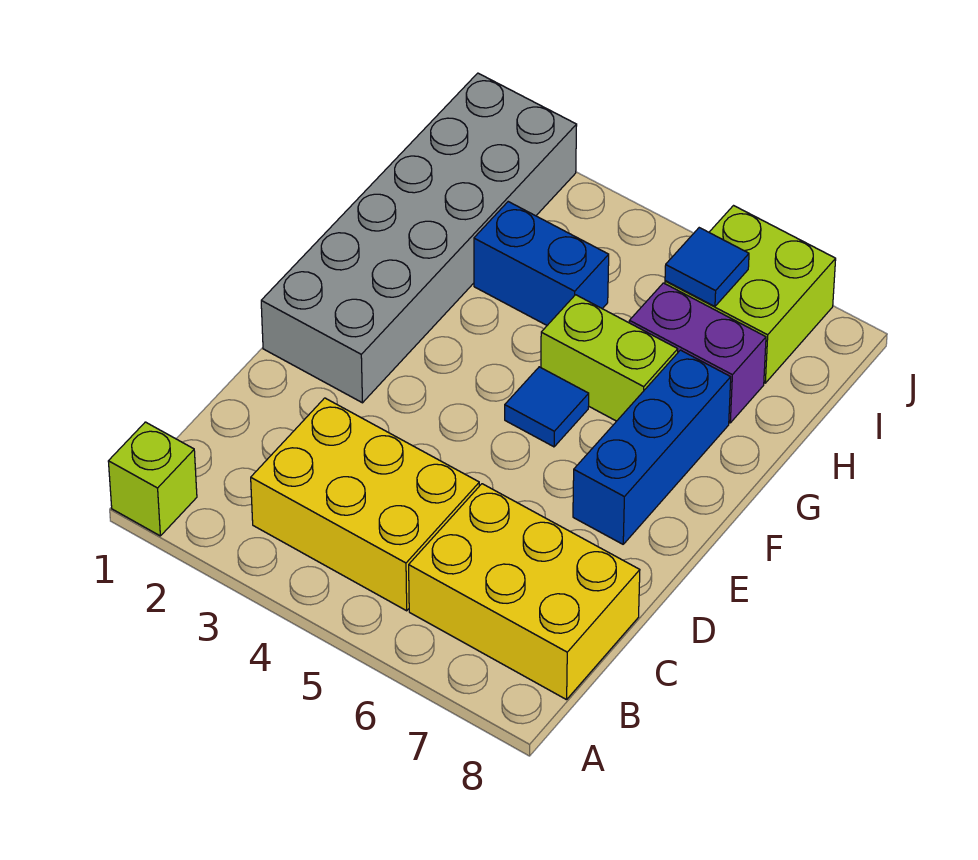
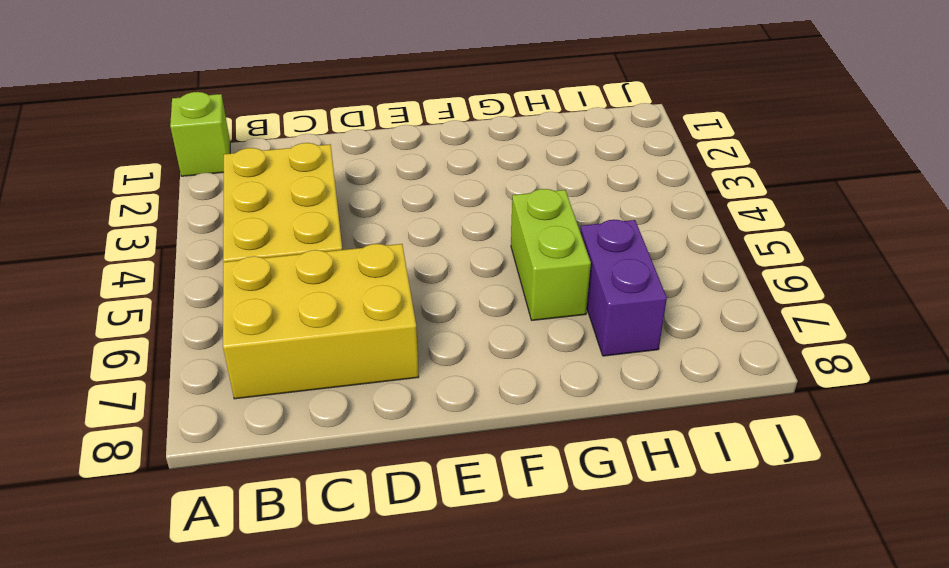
yellow 2x3 brick [223,244,419,399] -> yellow 2x3 brick turned to [409,484,640,700]
none -> grey 2x6 brick [261,73,577,403]
none -> blue 1x3 brick [573,350,731,544]

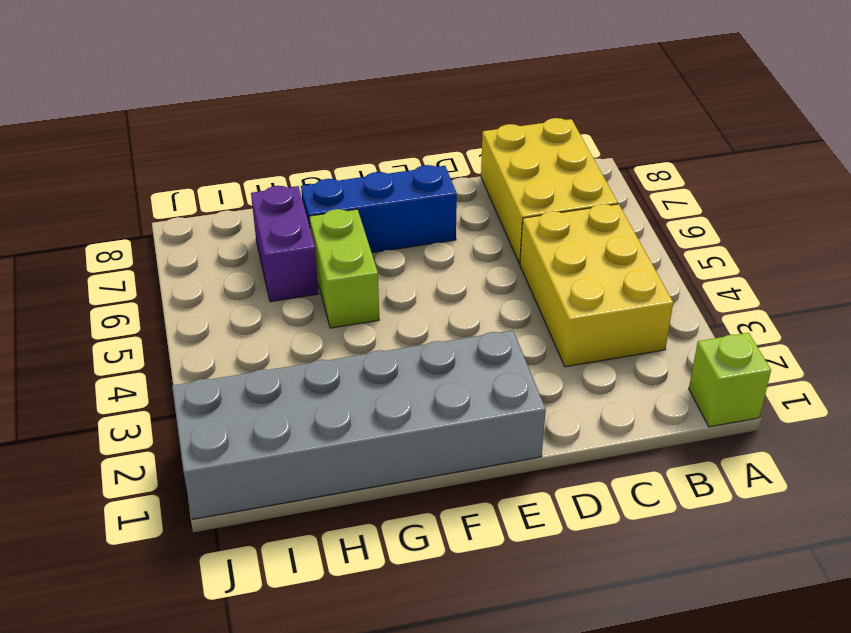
none -> blue 1x1 tile [505,367,589,447]
none -> blue 1x2 brick [474,202,609,325]

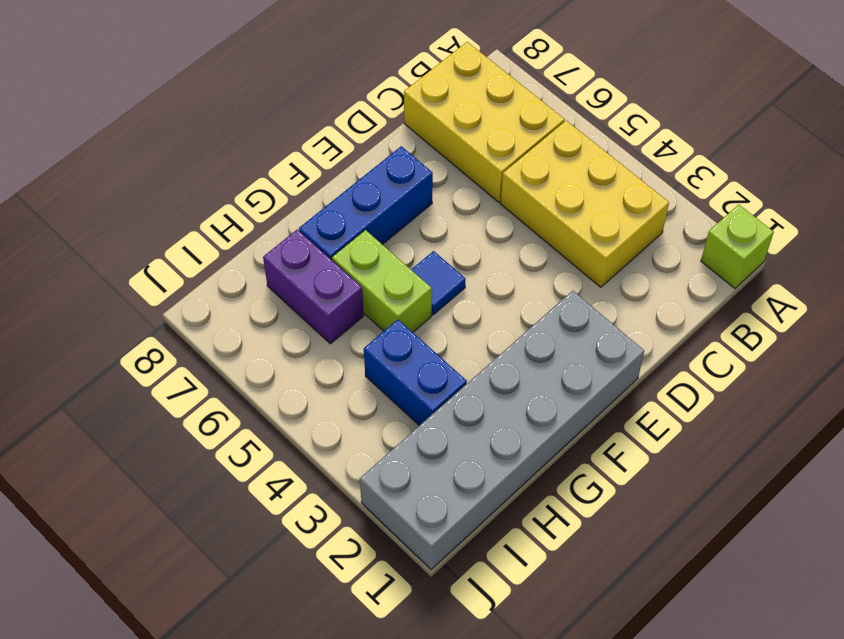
none -> lime 2x2 brick [665,206,836,383]
none -> blue 1x1 tile [665,228,749,306]

